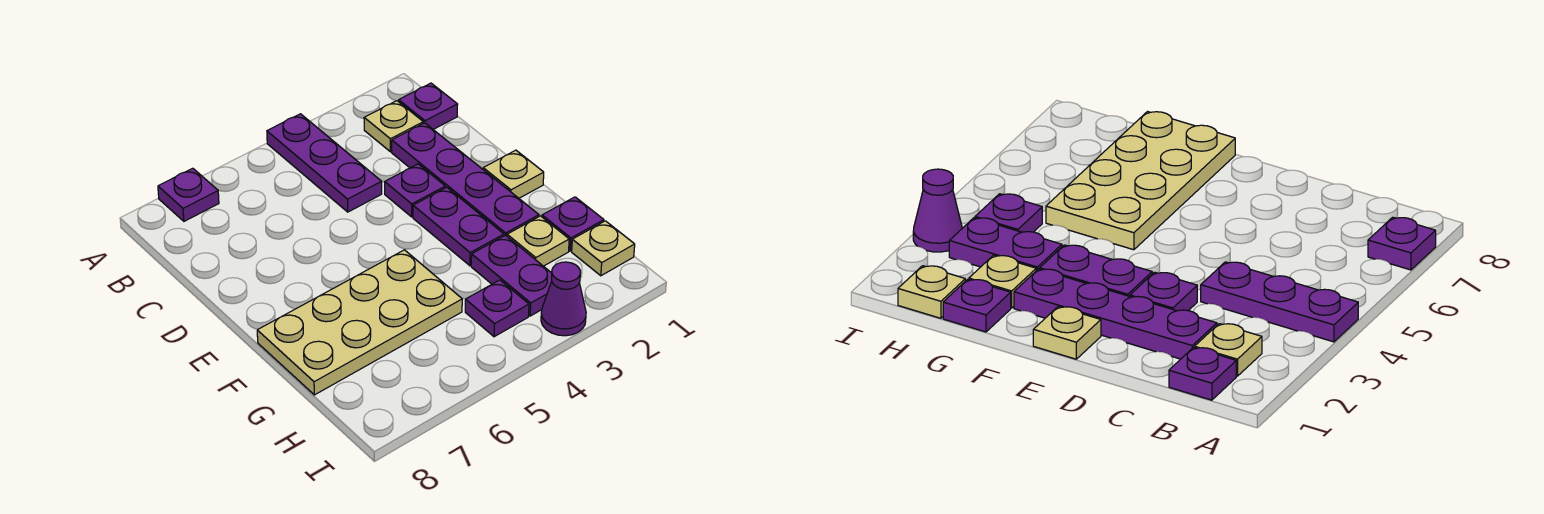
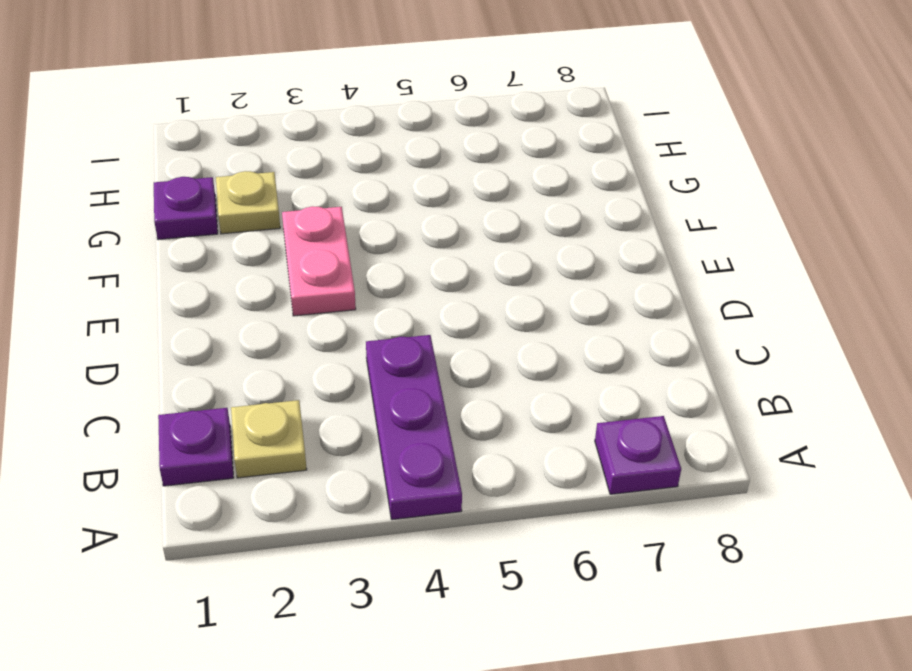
pink 1x2 plate [282,206,356,316] -> purple 1x2 plate [413,187,504,266]
none -> purple 1x4 plate [392,123,539,236]
none -> purple 1x1 plate [385,164,445,217]
none -> tan 1x1 plate [483,150,544,198]

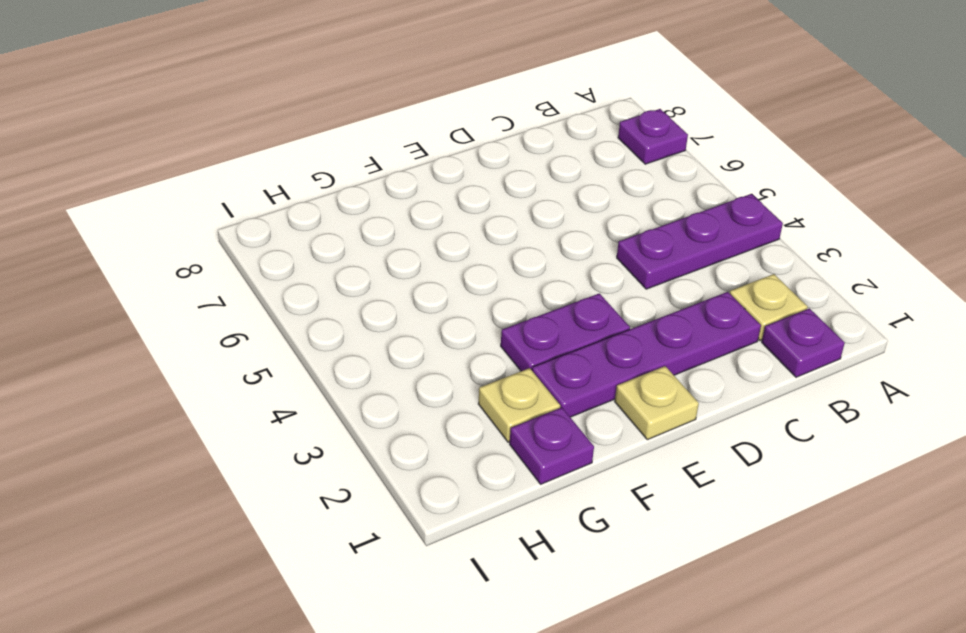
none -> purple 1x1 plate [385,164,445,217]
none -> tan 2x4 plate [257,250,462,395]
none -> purple 1x2 plate [471,235,552,316]

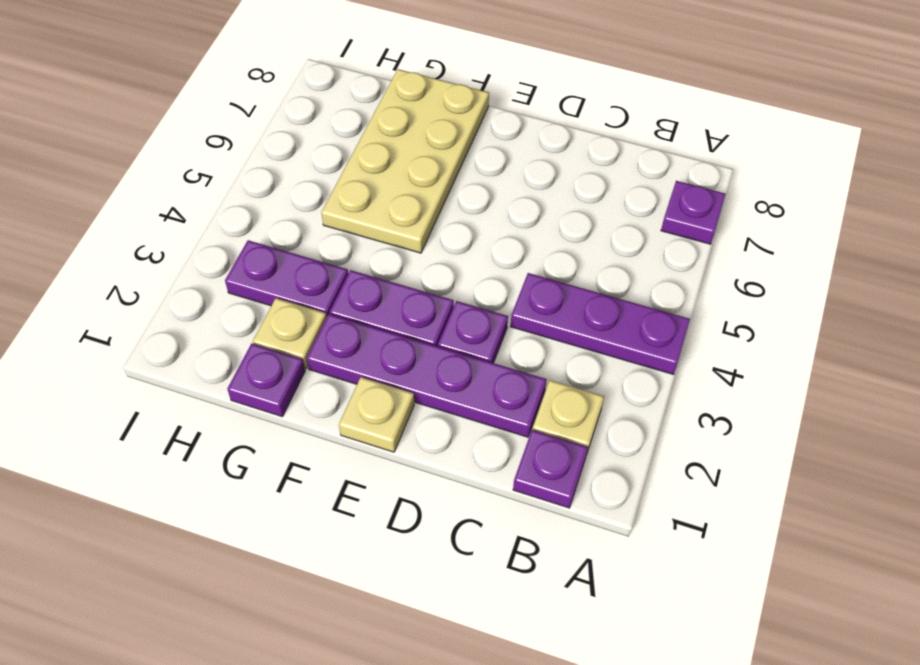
none -> tan 1x1 plate [572,221,635,276]
none -> purple 1x1 plate [465,280,529,337]
none -> purple 1x1 cone [541,262,586,336]

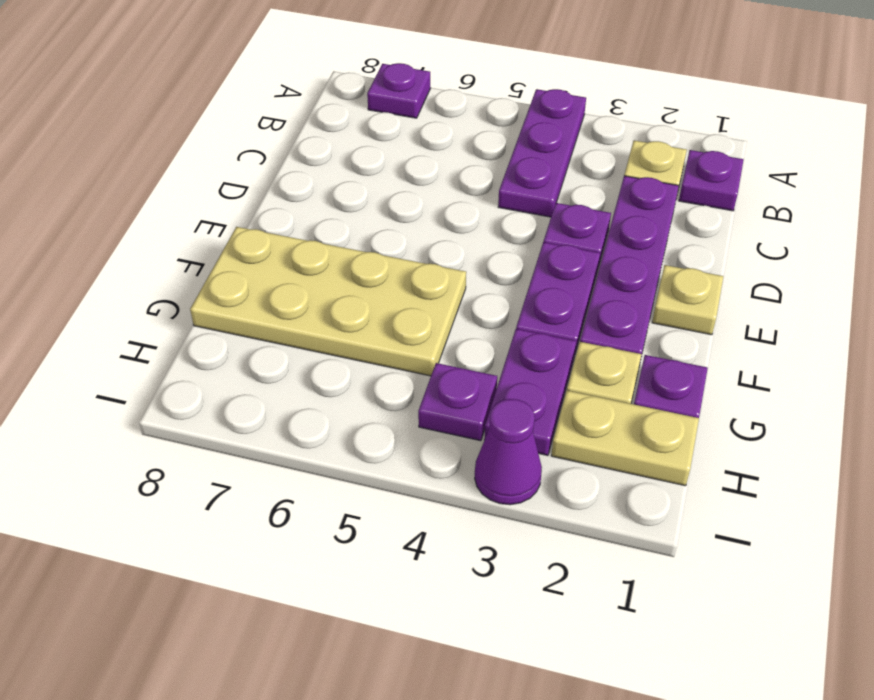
tan 1x2 plate [551,391,699,486] -> tan 1x1 plate [572,221,635,276]

